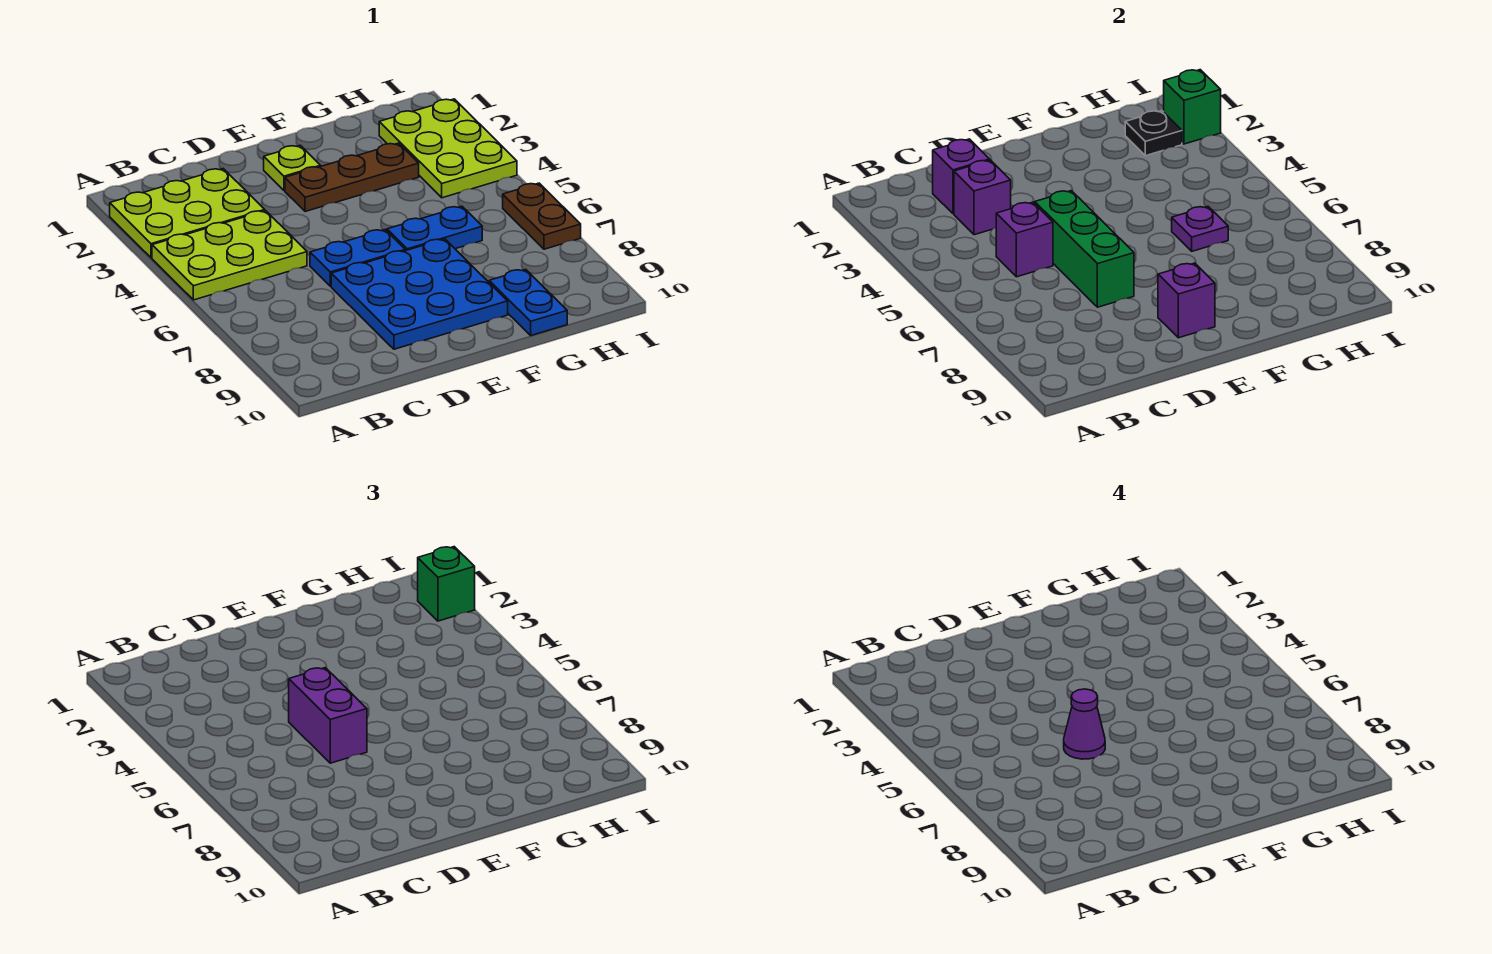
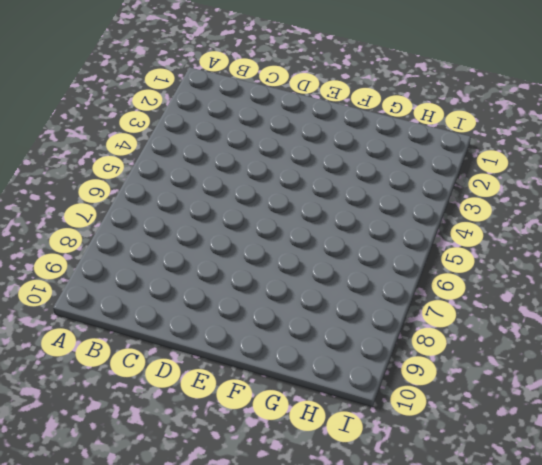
none -> lime 2x3 plate [110,169,265,258]
none -> lime 2x3 plate [152,211,307,300]
none -> blue 1x2 plate [310,230,405,286]

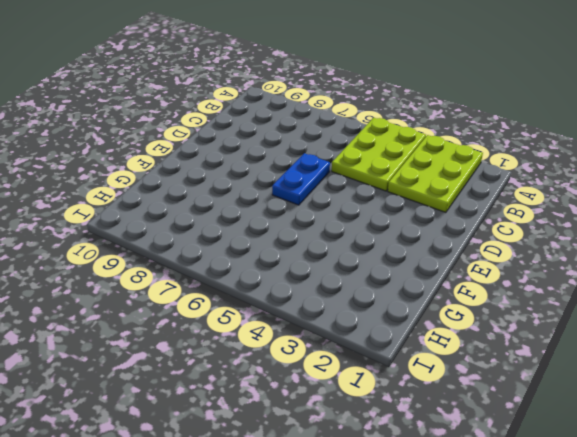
none -> blue 3x3 plate [331,239,508,349]
none -> lime 1x1 plate [264,145,321,190]
none -> brown 1x3 plate [285,143,419,212]

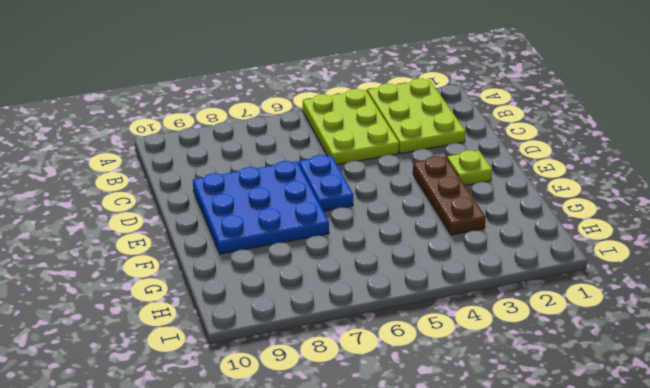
none -> blue 1x2 plate [387,206,482,251]
none -> blue 1x2 plate [489,269,567,335]
none -> lime 2x3 plate [379,99,517,198]

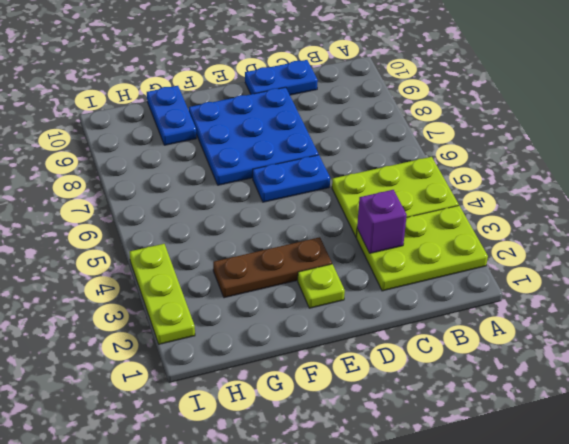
blue 1x2 plate [245,60,318,95] -> blue 1x2 plate moved to [387,206,482,251]
lime 1x3 plate [130,244,195,344] -> lime 2x3 plate [379,99,517,198]
none -> brown 1x2 plate [503,183,581,249]
none -> purple 1x1 brick [933,139,990,214]
none -> purple 1x1 brick [996,202,1053,277]

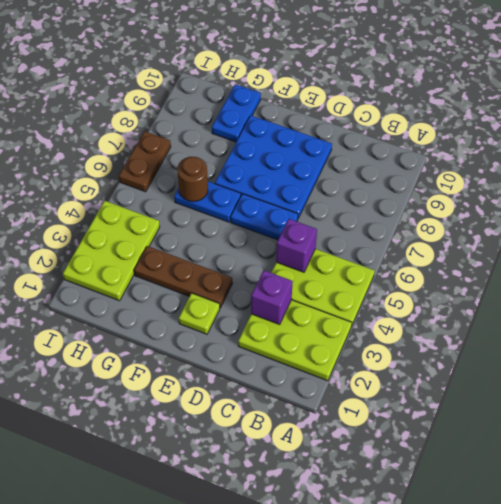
brown 1x1 round brick [177,157,208,202] -> purple 1x1 plate [1172,206,1228,251]
none -> purple 1x1 brick [933,139,990,214]
none -> green 1x3 brick [1035,191,1134,307]
none -> purple 1x1 brick [1158,263,1215,338]

